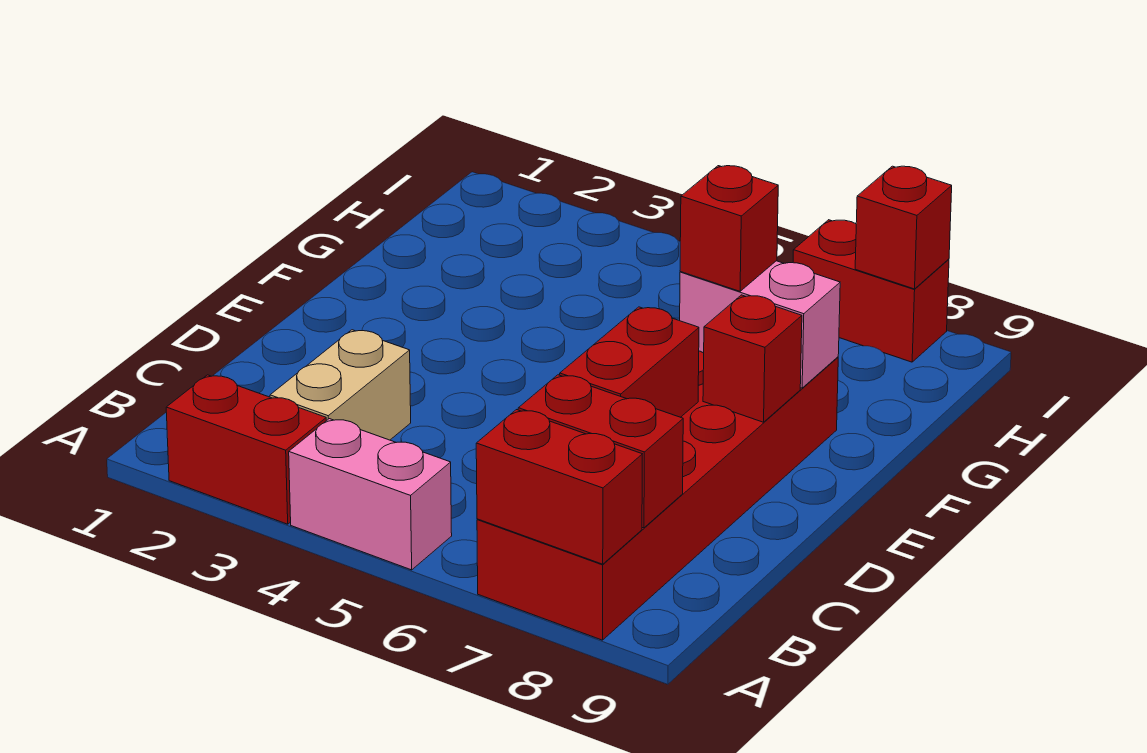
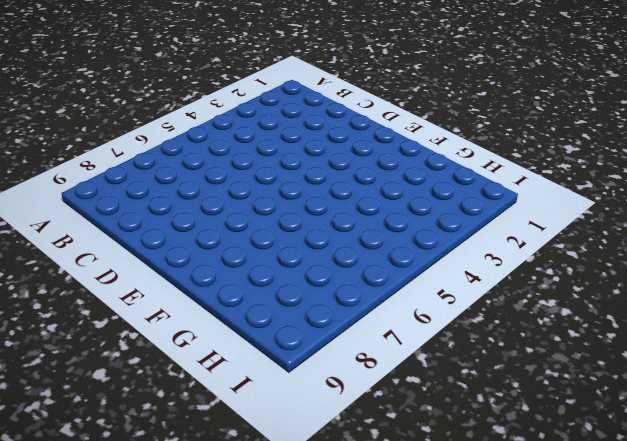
none -> red 1x2 brick [166,375,326,524]
none -> pink 1x2 brick [289,419,452,570]
none -> red 2x6 brick [477,351,838,640]

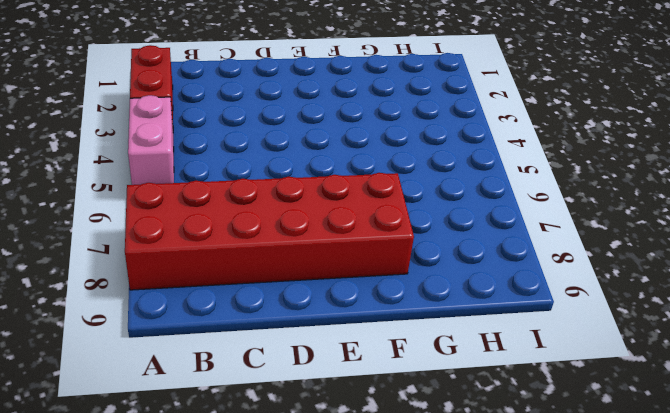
none -> tan 1x2 brick [270,330,411,440]
none -> red 1x2 brick [793,220,949,362]
none -> red 1x2 brick [476,410,642,564]

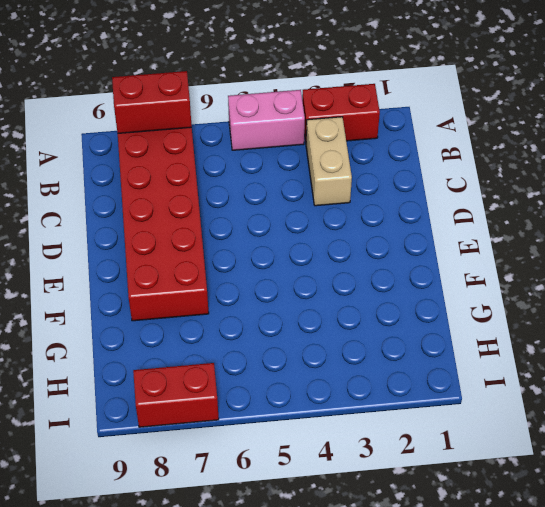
none -> red 1x2 brick [518,375,683,528]
none -> red 1x2 brick [560,307,699,417]
none -> red 1x1 brick [703,295,802,422]

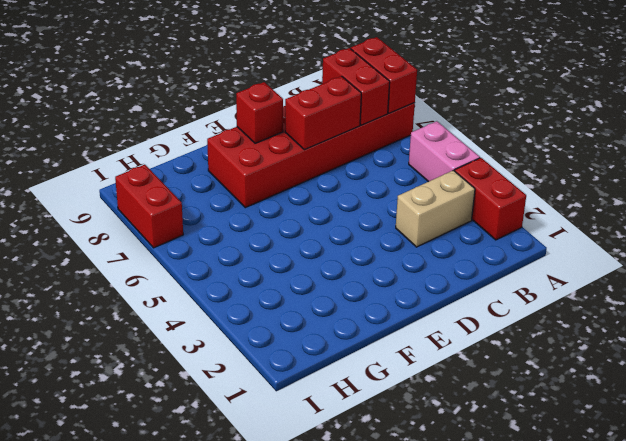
none -> pink 1x2 brick [680,261,840,388]
none -> red 1x1 brick [855,166,952,289]
none -> red 1x1 brick [680,166,778,291]

